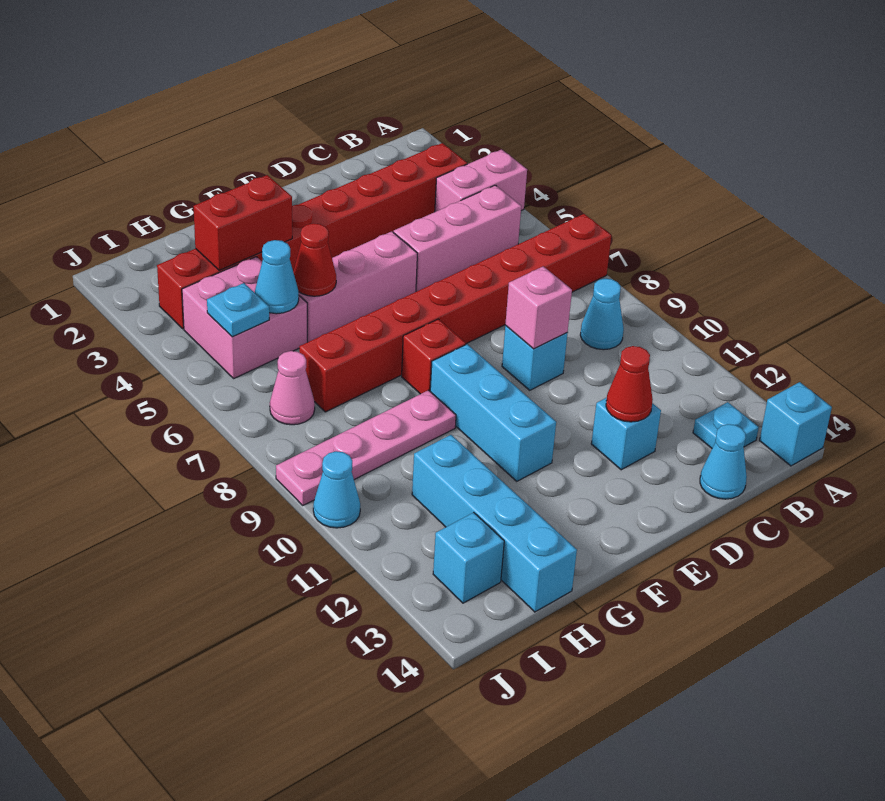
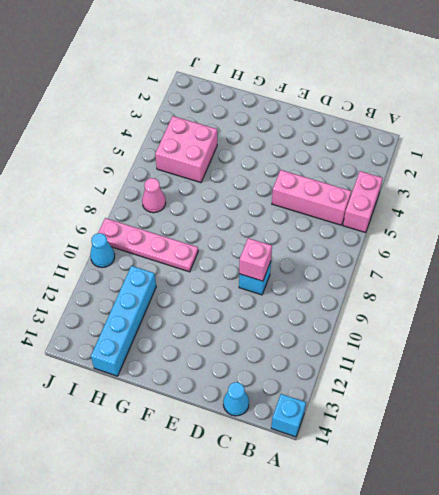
pink 1x2 brick [343,171,382,233] -> pink 1x2 brick turned to [435,149,527,212]
none -> red 1x8 brick [299,214,611,412]
none -> red 1x8 brick [157,143,467,329]
none -> cyan 1x1 cone [580,279,624,350]

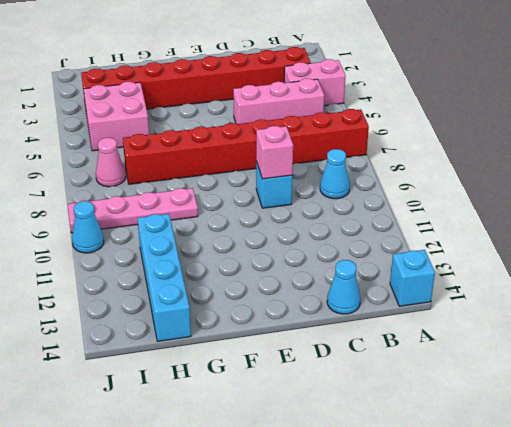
none -> cyan 1x1 plate [693,402,759,448]
none -> cyan 1x1 brick [591,398,661,470]
none -> pink 1x3 brick [299,231,418,342]

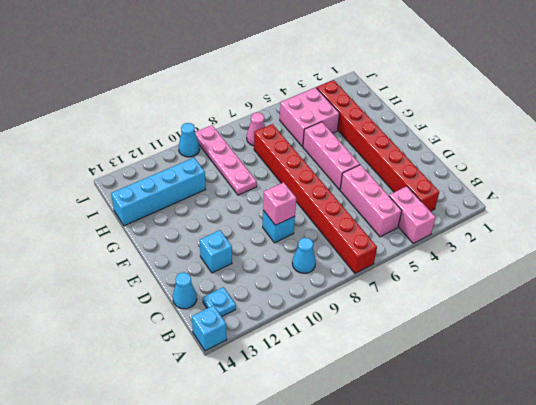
none -> red 1x1 brick [402,319,466,394]
none -> cyan 1x3 brick [430,344,556,481]
none -> cyan 1x1 brick [433,512,504,603]

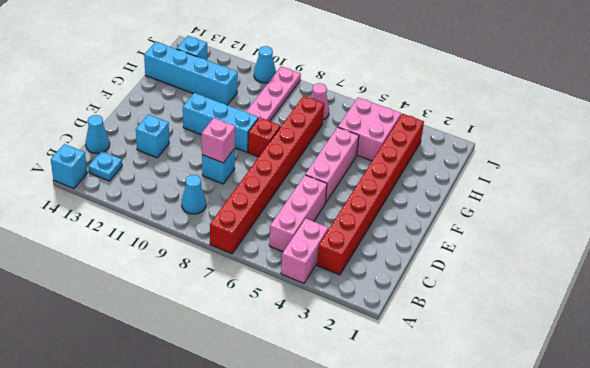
none -> red 1x1 cone [606,346,653,422]
none -> red 1x2 brick [193,175,292,270]
none -> red 1x1 cone [293,223,336,296]

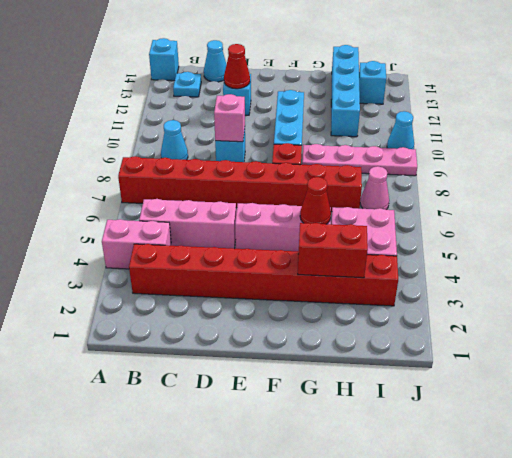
none -> cyan 1x1 cone [255,240,299,314]
none -> cyan 1x1 plate [207,283,269,337]

